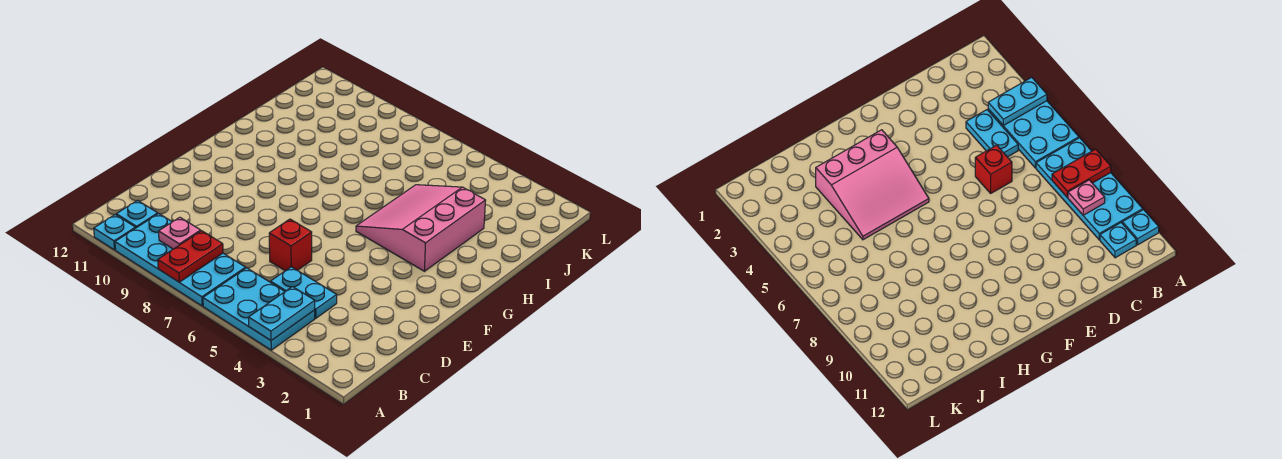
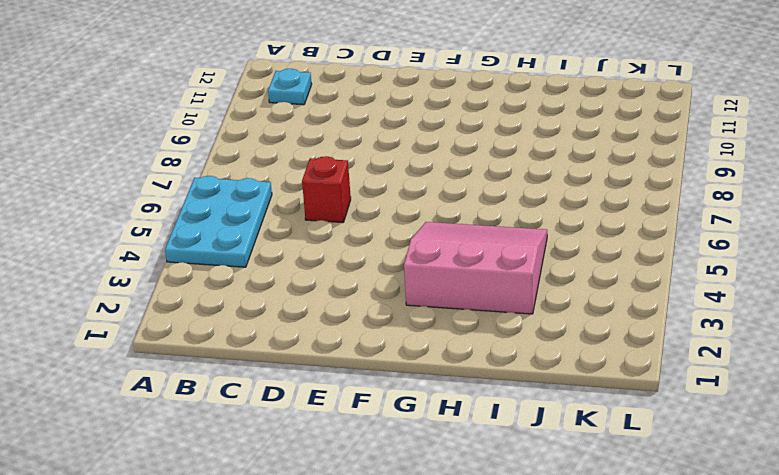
none -> cyan 2x4 plate [115,214,246,306]
none -> cyan 1x1 plate [94,215,135,250]

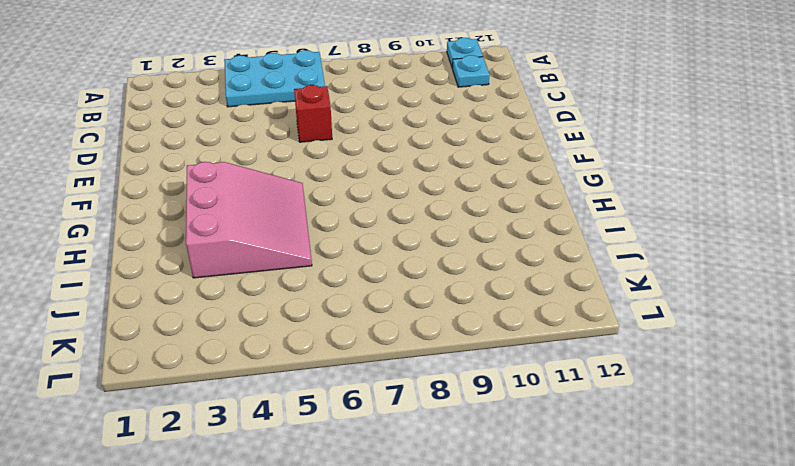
none -> cyan 2x4 plate [115,214,246,306]
none -> cyan 1x2 plate [270,267,337,318]

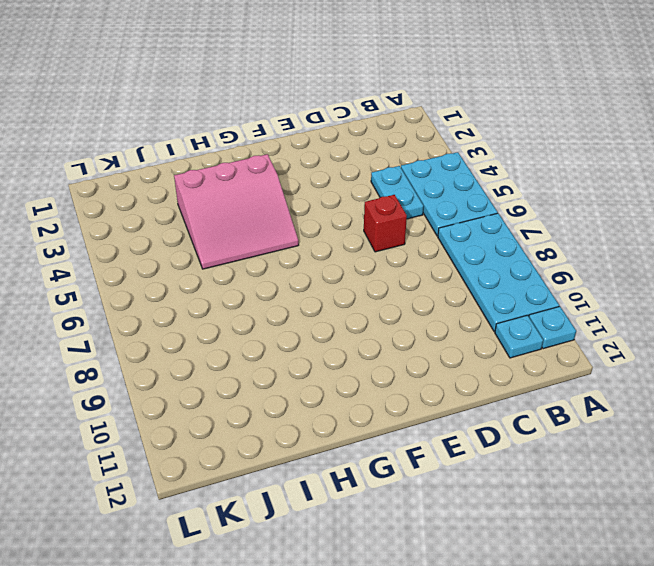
none -> cyan 1x2 plate [249,287,315,341]
none -> red 1x2 plate [158,231,223,282]

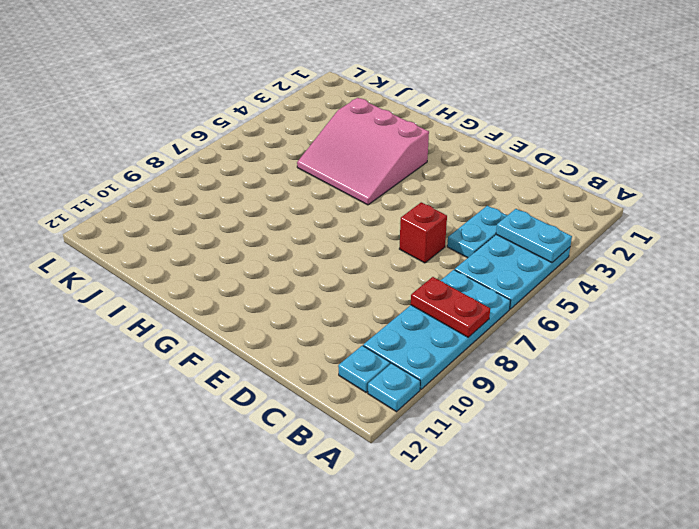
none -> pink 1x1 plate [159,217,201,249]

